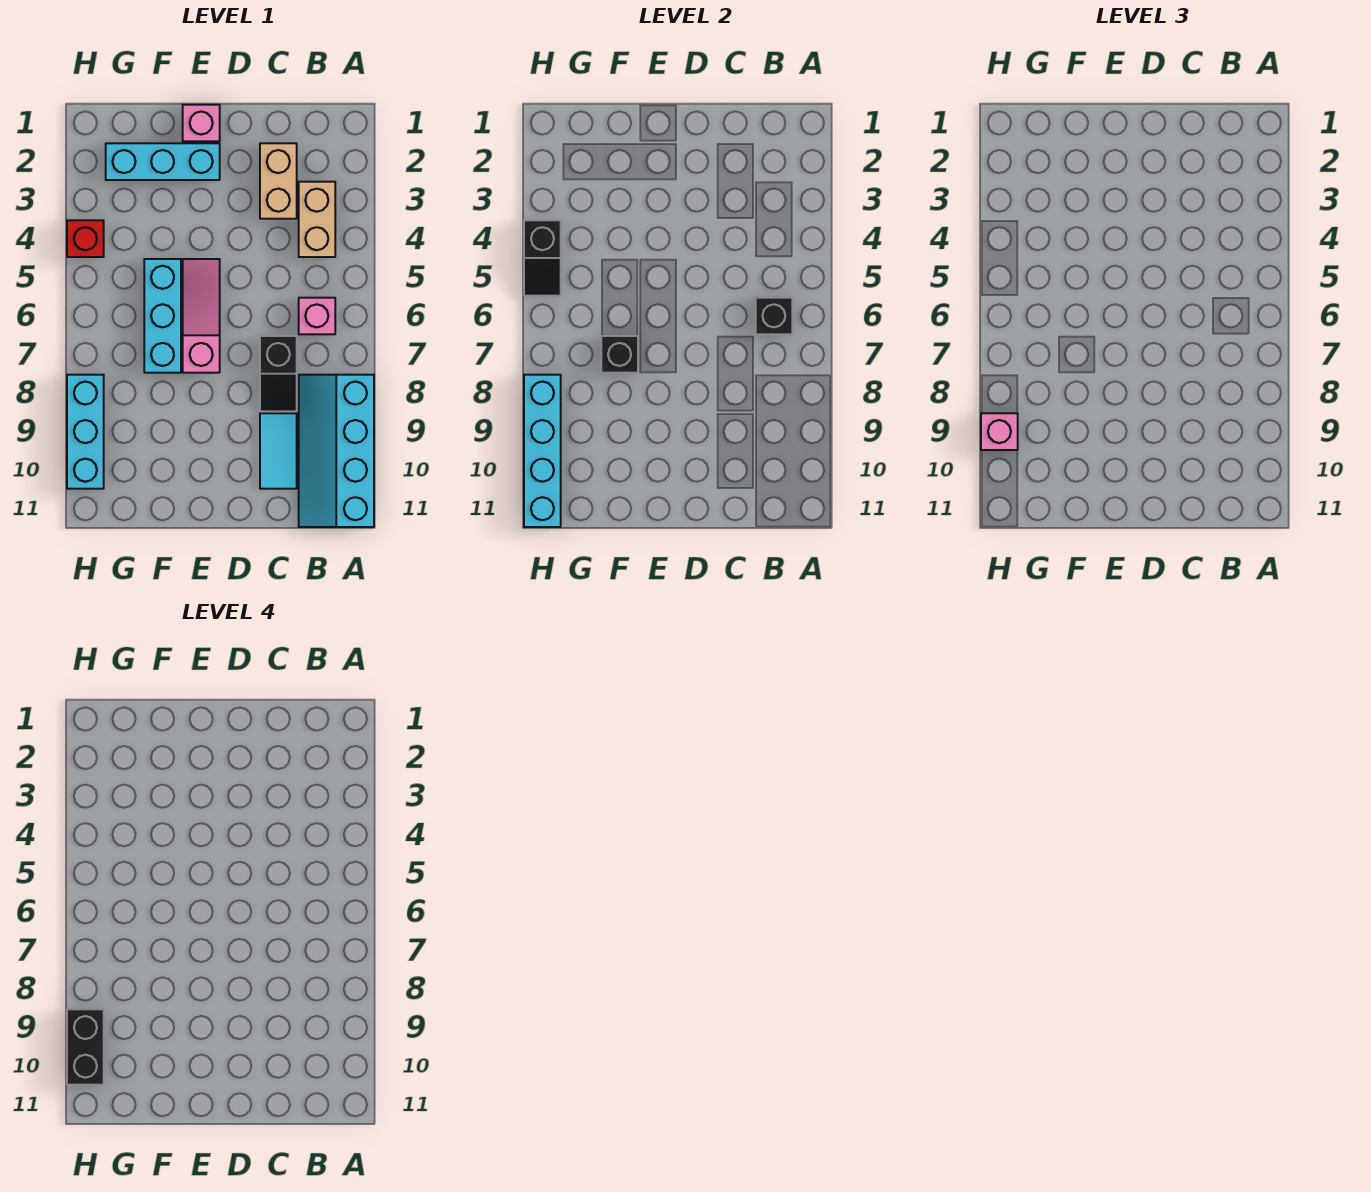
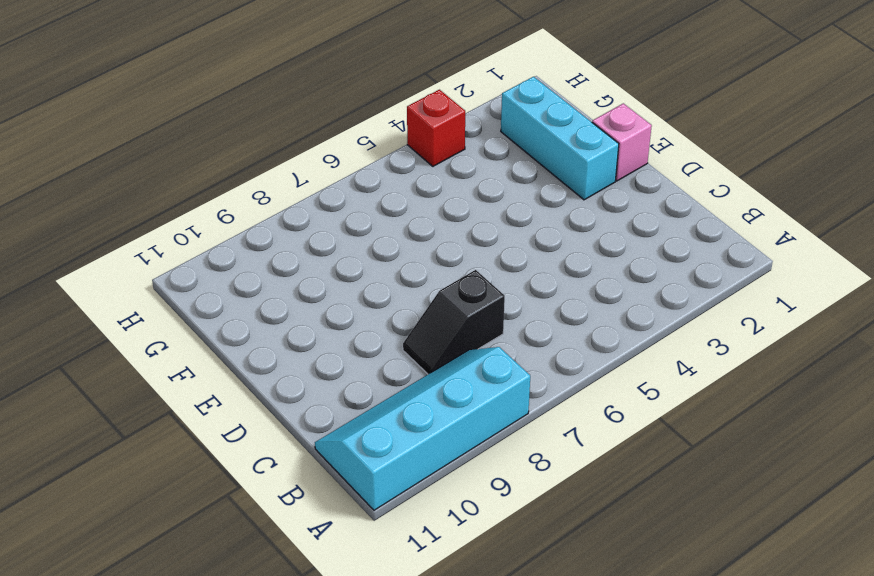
none -> tan 1x2 brick [299,182,335,257]
none -> pink 1x1 brick [299,298,335,334]
none -> tan 1x2 brick [260,143,297,219]

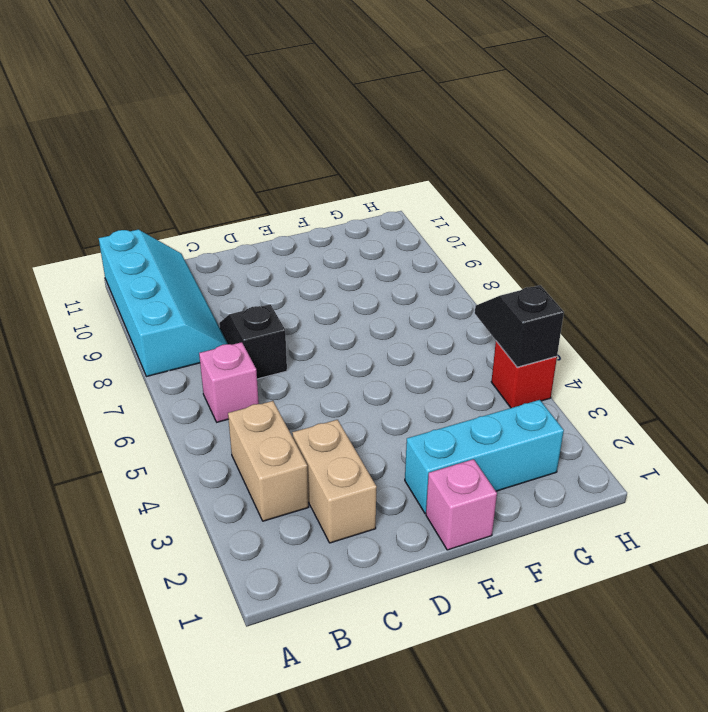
none -> cyan 1x2 tile [260,413,297,489]
none -> pink 1x3 slope [183,259,220,373]
none -> cyan 1x3 brick [144,259,181,373]

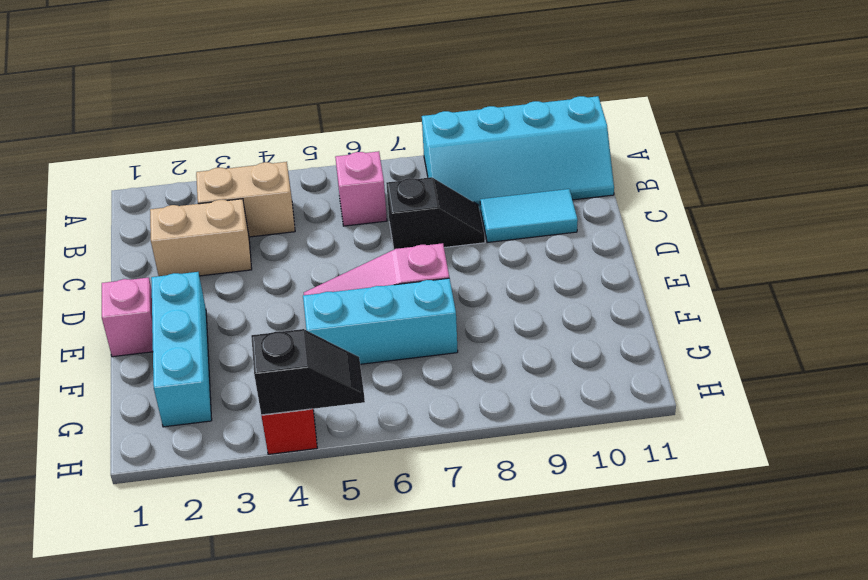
none -> cyan 1x3 brick [67,375,104,489]
none -> black 1x1 brick [756,298,792,334]
none -> black 1x1 brick [601,336,638,373]

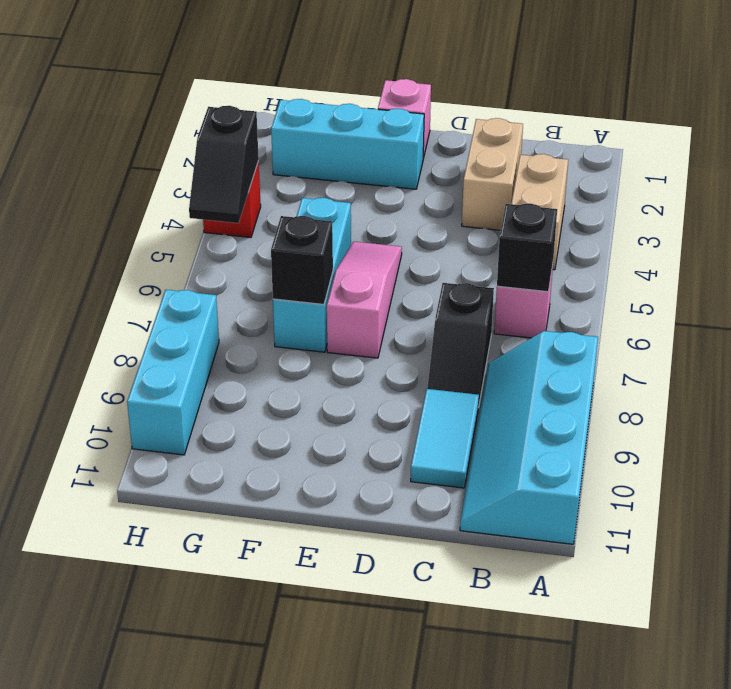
none -> cyan 1x4 brick [524,375,561,527]
none -> pink 1x1 brick [981,413,1018,450]
none -> black 1x2 brick [67,1009,104,1085]

